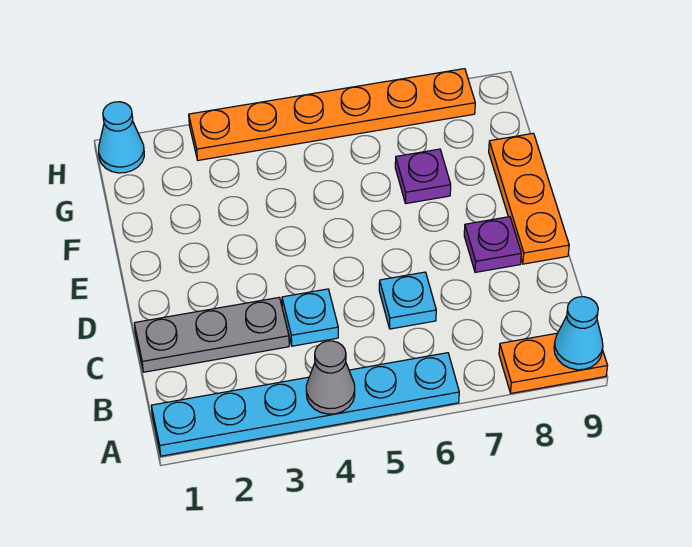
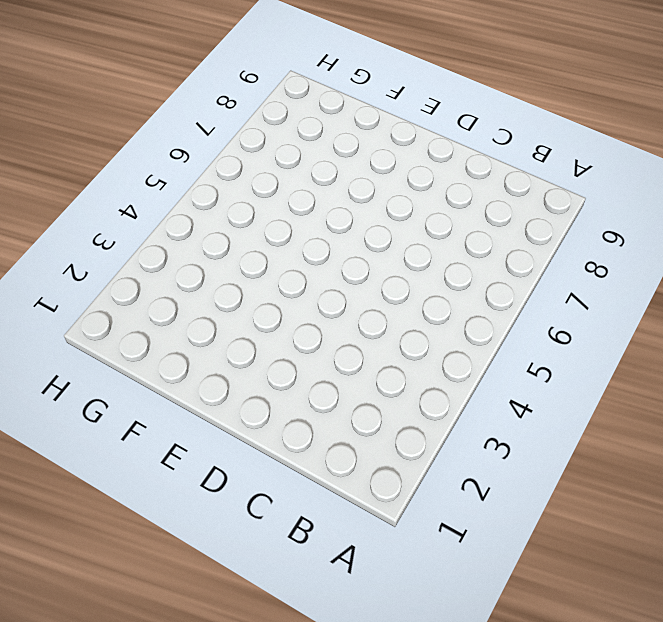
none -> cyan 1x6 plate [151,353,459,456]
none -> orange 1x2 plate [499,333,608,393]
none -> grey 1x3 plate [134,298,289,372]

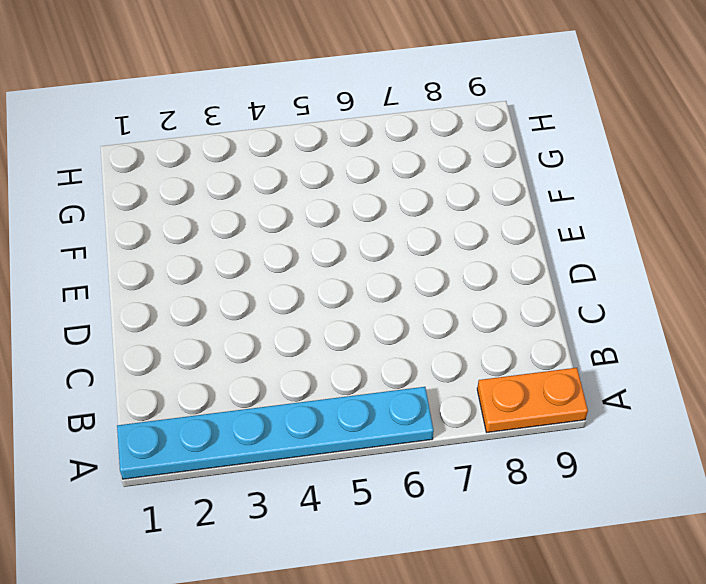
none -> grey 1x3 plate [134,298,289,372]
none -> cyan 1x1 plate [282,289,338,346]
none -> cyan 1x1 plate [379,272,436,329]

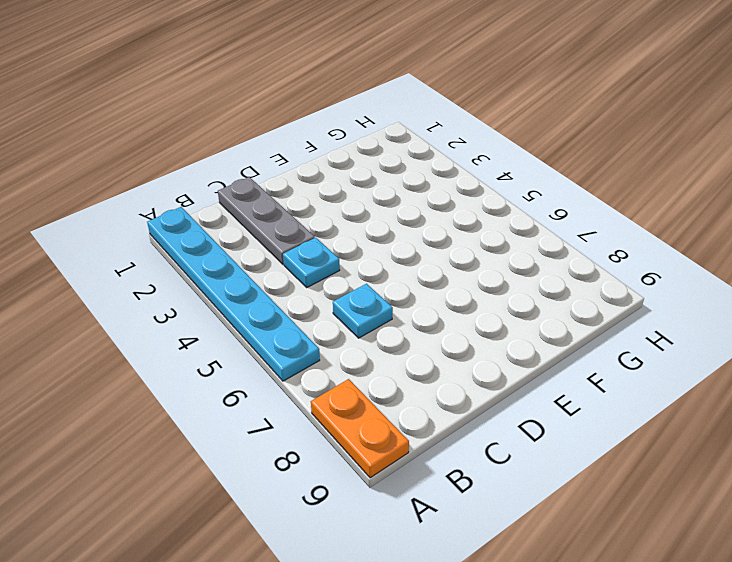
none -> purple 1x1 plate [464,217,521,272]
none -> orange 1x3 plate [489,133,569,264]
none -> purple 1x1 plate [395,149,451,203]

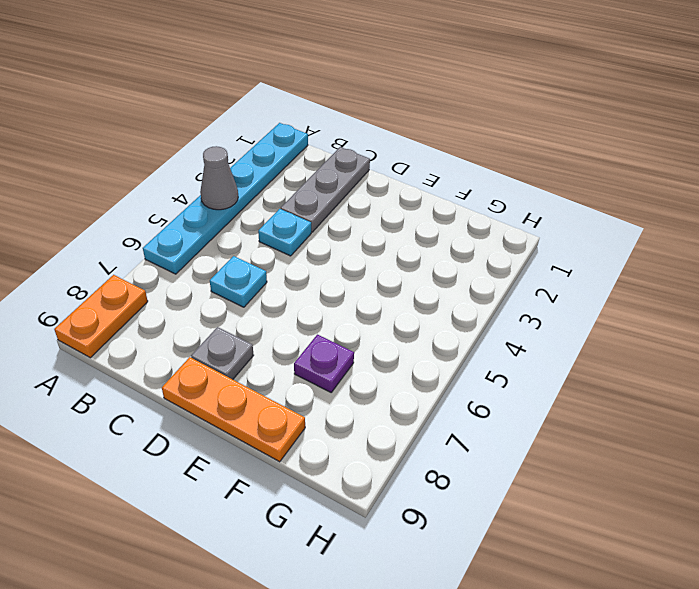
grey 1x1 plate [191,327,254,379] -> purple 1x1 plate [464,217,521,272]
none -> cyan 1x1 cone [99,102,144,173]
none -> orange 1x6 plate [189,69,475,160]
none -> cyan 1x1 cone [554,297,603,370]

